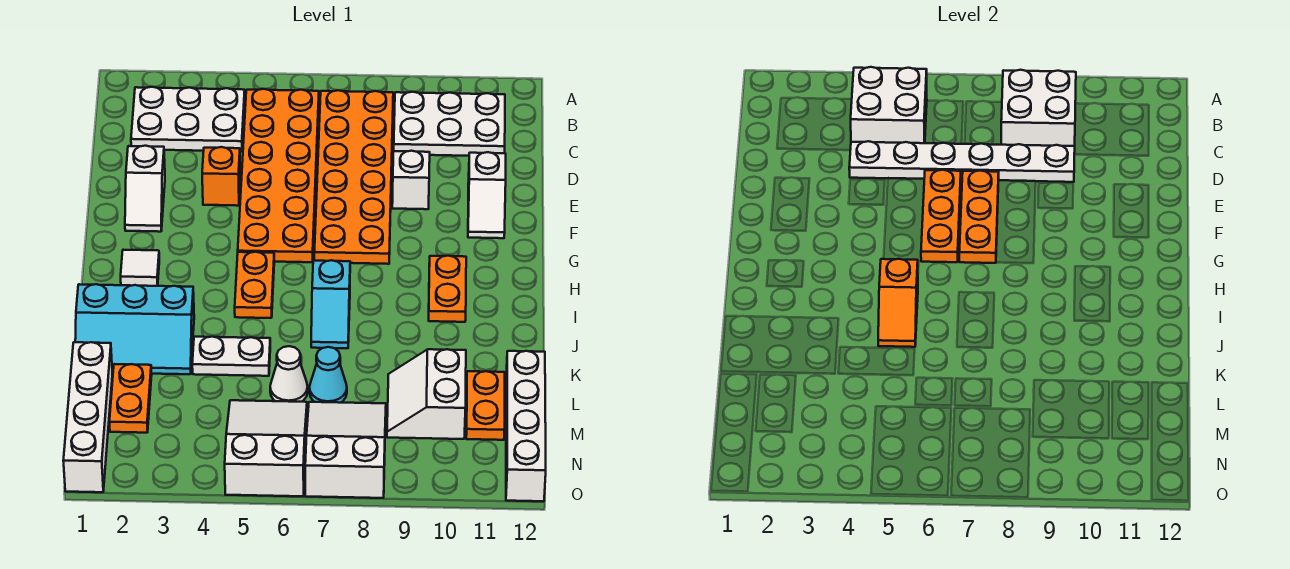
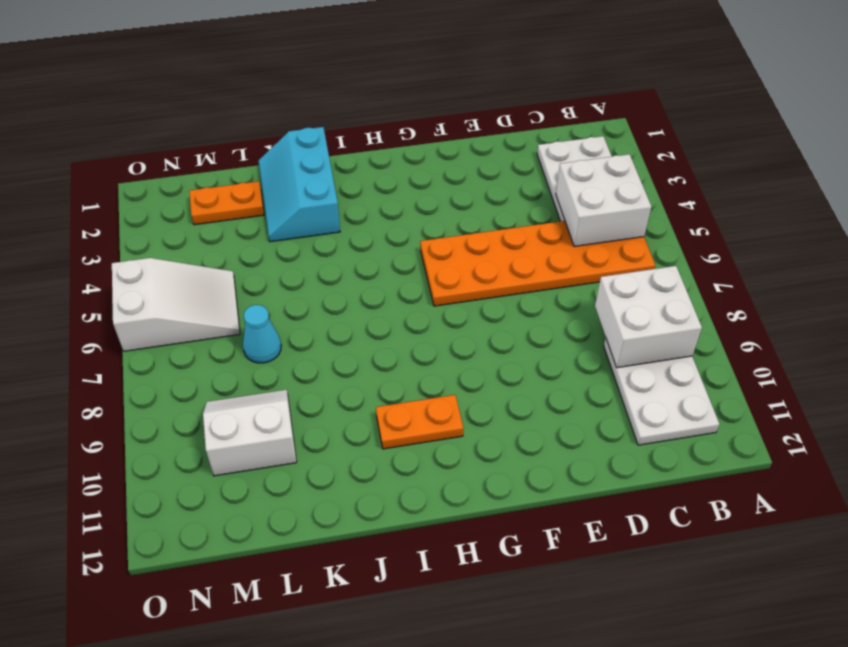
none -> orange 2x6 plate [314,90,393,264]
none -> white 1x2 slope [125,146,165,232]
none -> orange 1x1 brick [202,147,240,206]

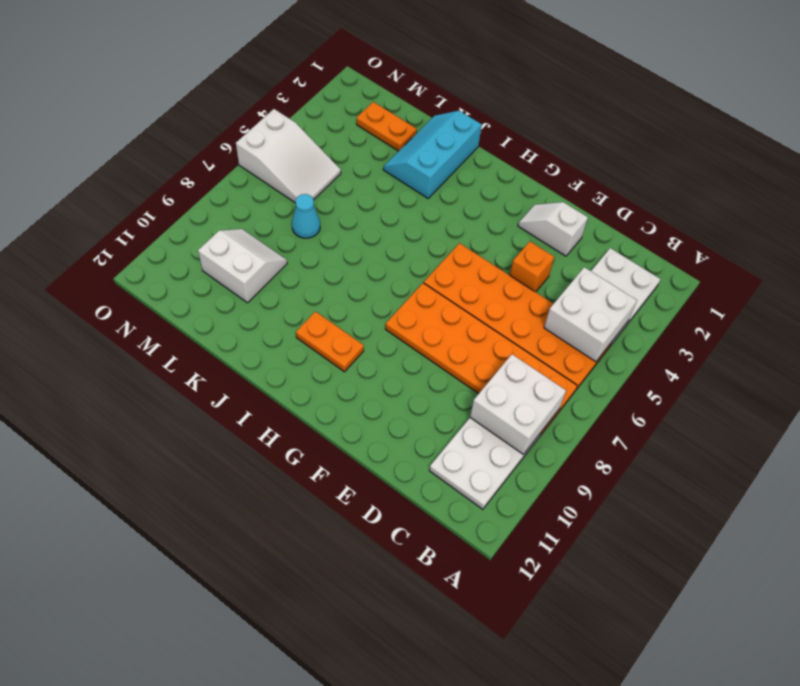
none -> white 1x1 brick [392,151,430,209]
none -> white 1x2 slope [468,152,506,238]
none -> white 1x1 tile [121,250,159,286]

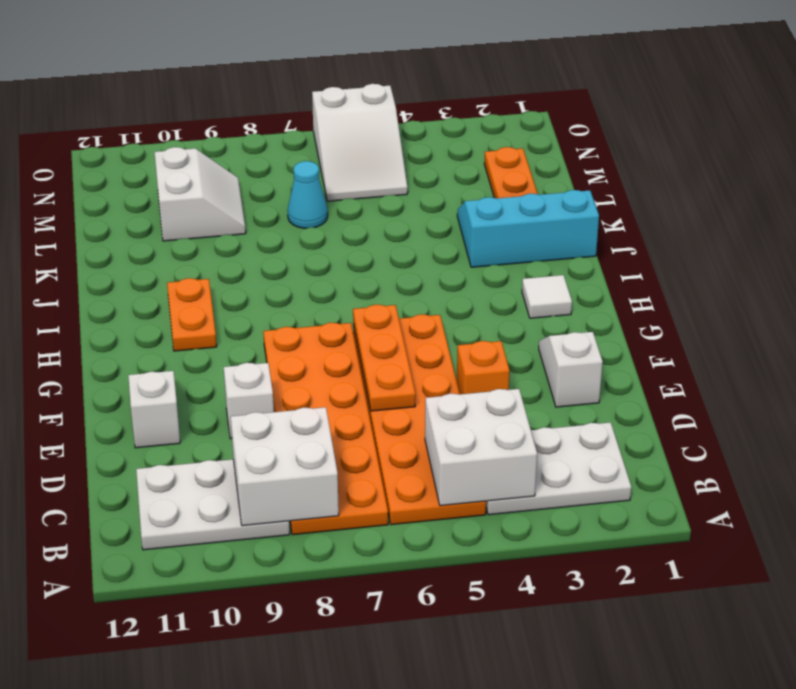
none -> orange 1x2 plate [235,252,274,318]
none -> cyan 1x2 slope [311,260,350,348]
none -> white 1x2 plate [192,337,270,376]

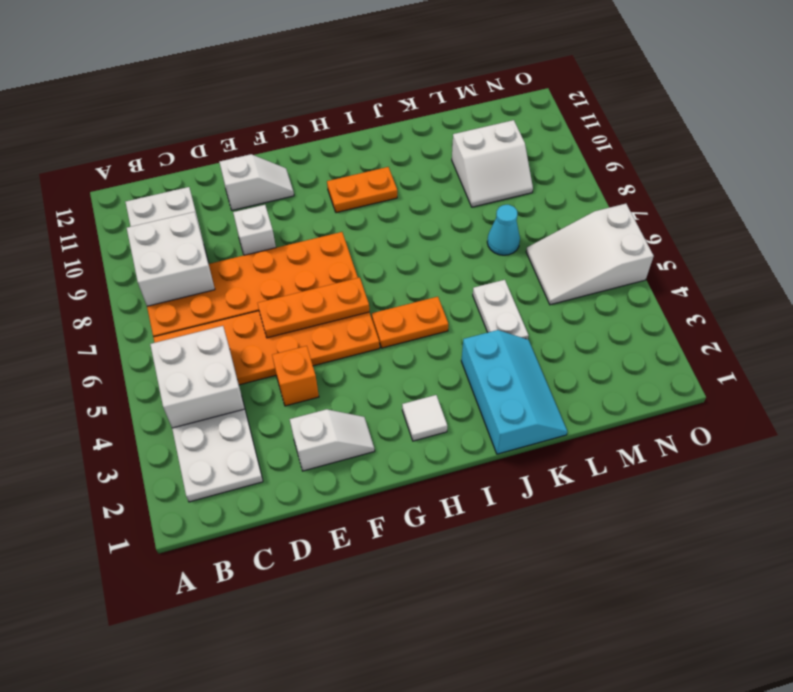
none -> cyan 1x2 slope [311,260,350,348]
none -> white 1x4 brick [63,342,112,492]
none -> orange 1x2 plate [109,364,152,433]

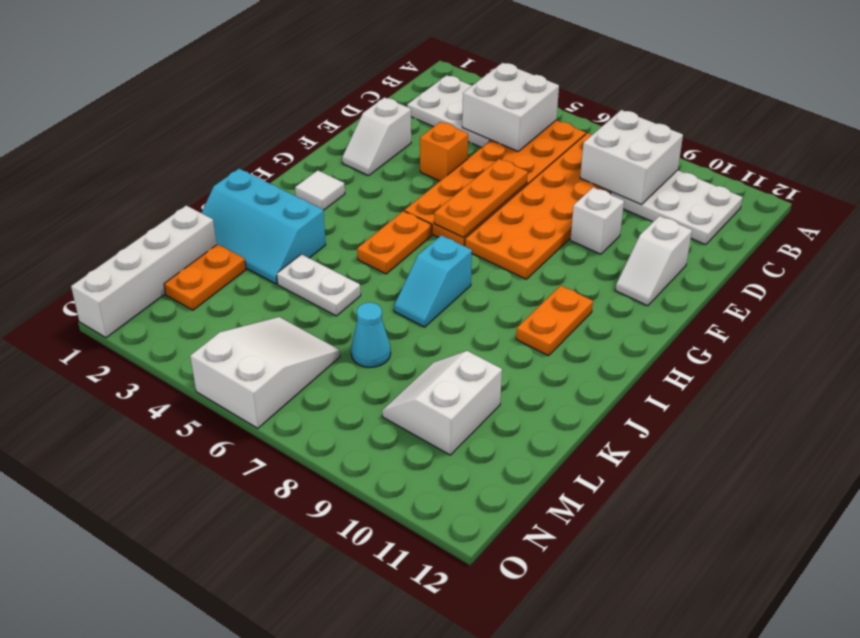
none -> white 1x1 cone [270,346,308,402]
none -> orange 1x2 plate [466,371,505,440]
none -> white 1x4 brick [506,351,546,501]

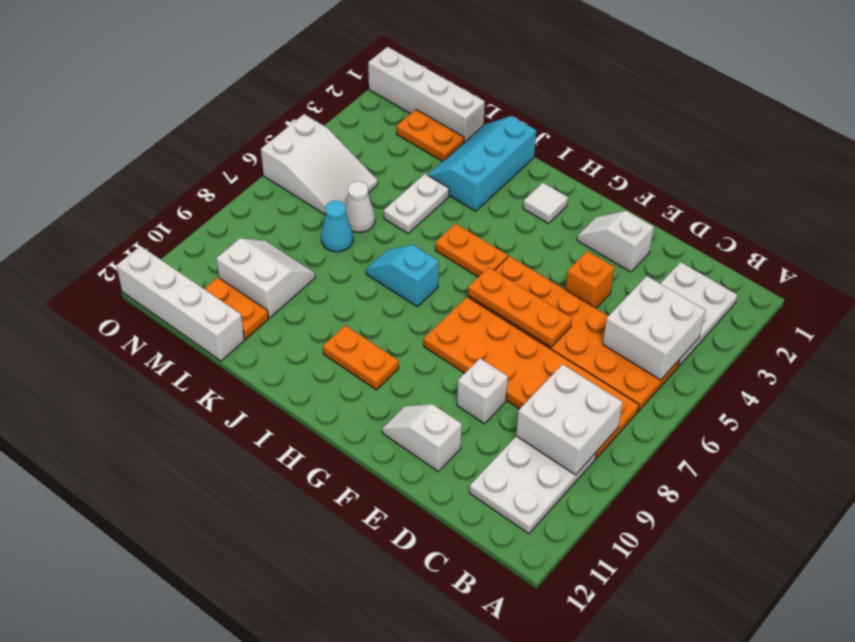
none -> white 2x3 slope [305,402,386,498]
none -> white 1x6 plate [849,141,1075,182]
none -> orange 1x3 plate [959,171,999,263]

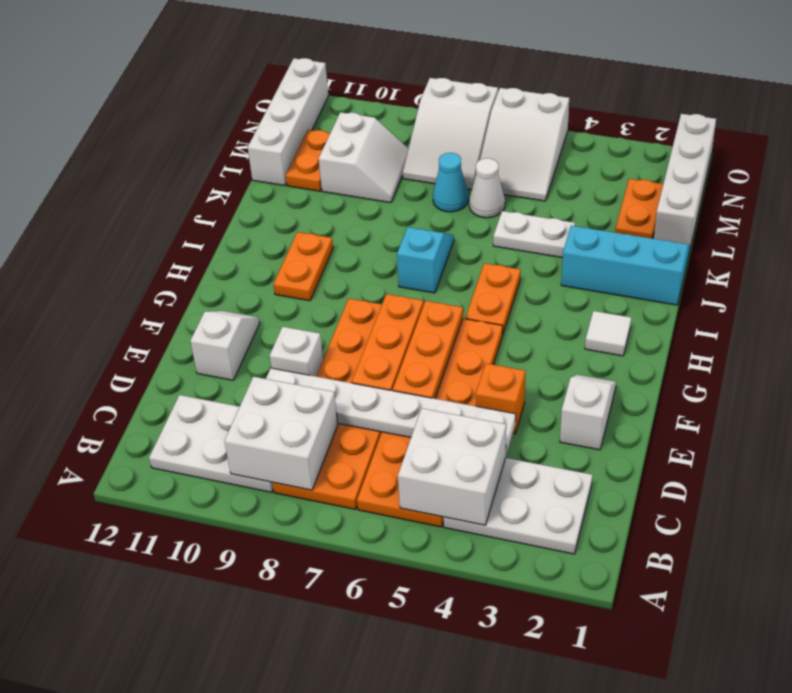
none -> orange 1x2 slope [878,259,918,347]

